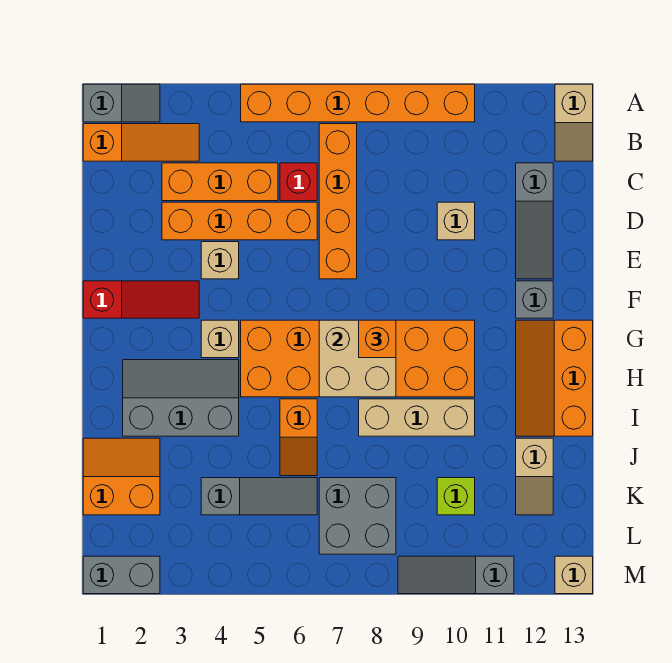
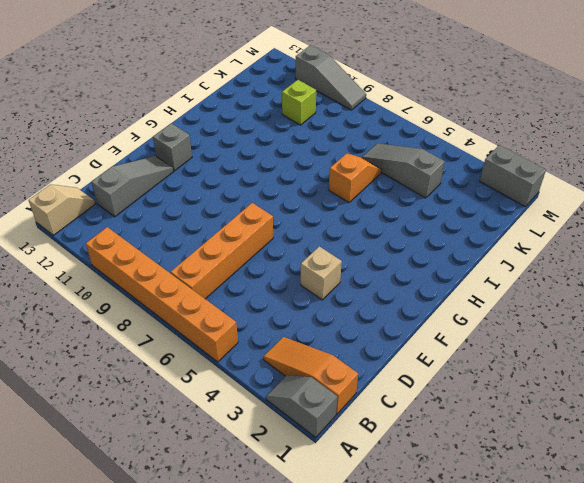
none -> orange 1x3 brick [162,163,278,201]
none -> red 1x1 brick [280,163,317,201]
none -> orange 1x4 brick [162,202,317,240]

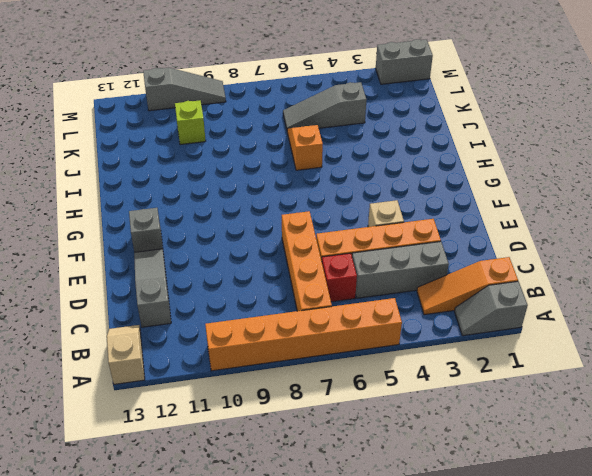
grey 1x3 brick [352,241,449,298] -> orange 1x3 brick [162,163,278,201]
none -> tan 1x1 brick [437,202,475,240]
none -> red 1x3 slope [83,281,199,318]
none -> tan 1x1 brick [201,320,239,358]

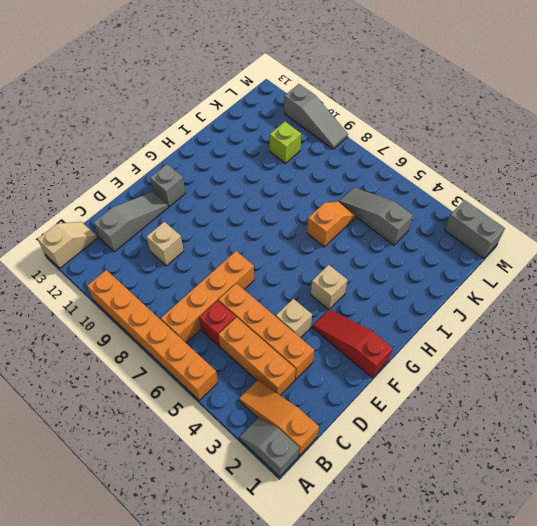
none -> orange 2x6 brick [241,320,475,397]
none -> orange 2x3 slope [516,320,593,436]
none -> grey 2x3 slope [123,360,239,436]

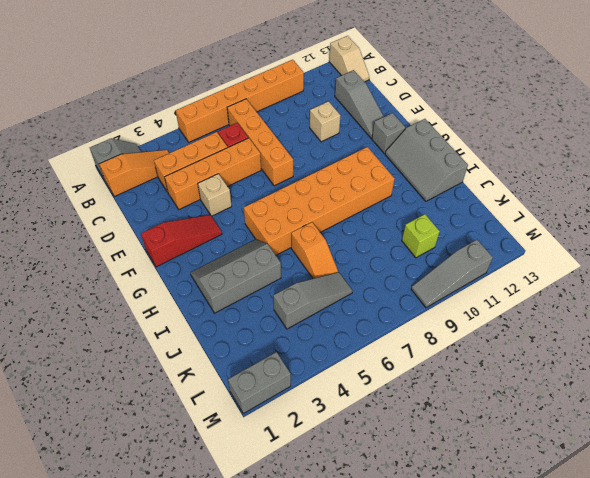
grey 2x3 slope [385,119,468,201] -> orange 2x3 slope [516,320,593,436]
none -> tan 1x1 brick [201,320,239,358]
none -> tan 1x3 brick [359,399,475,436]
none -> orange 2x2 slope [83,438,160,515]

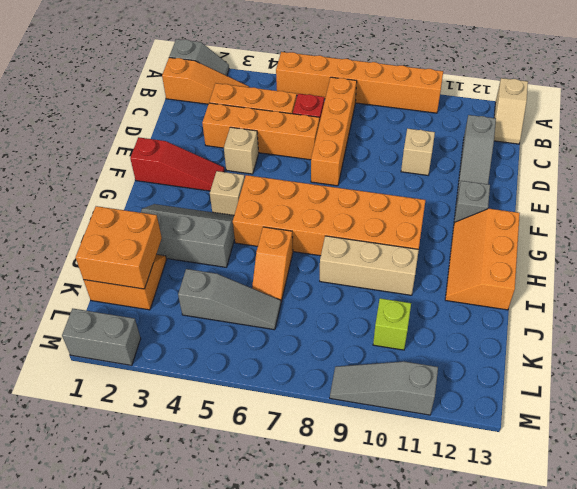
orange 2x2 brick [76,206,162,289] -> none
none -> tan 1x2 slope [516,438,553,515]
none -> grey 2x2 brick [319,478,396,554]
none -> tan 1x1 brick [555,556,593,594]

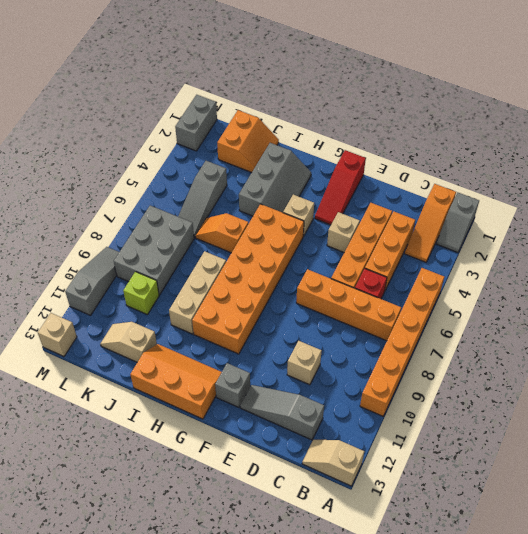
grey 2x3 brick [114,206,194,295] -> grey 2x2 brick [319,478,396,554]
none -> tan 2x2 brick [319,320,396,397]
none -> orange 1x1 brick [359,320,396,358]

